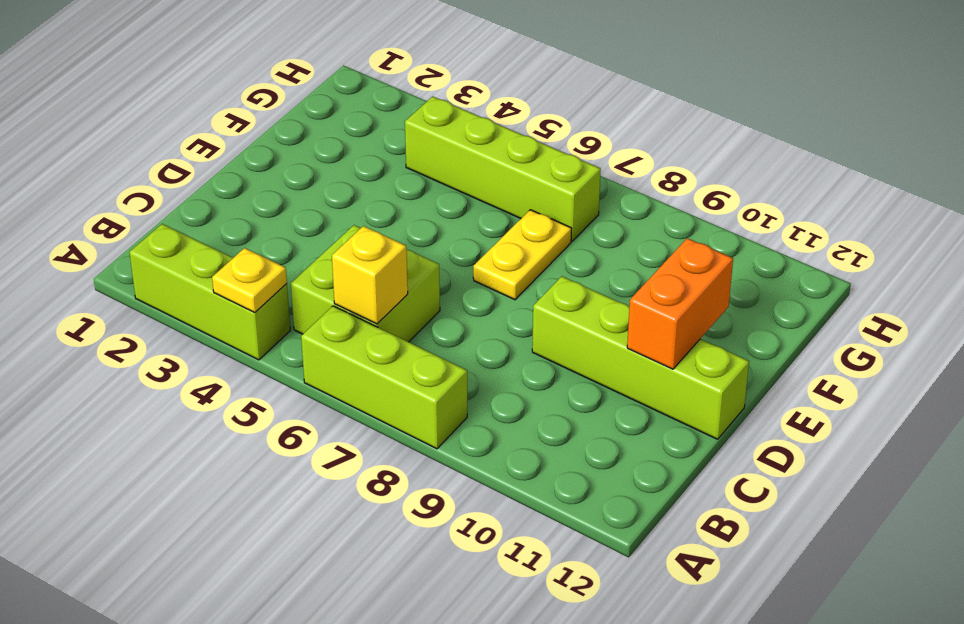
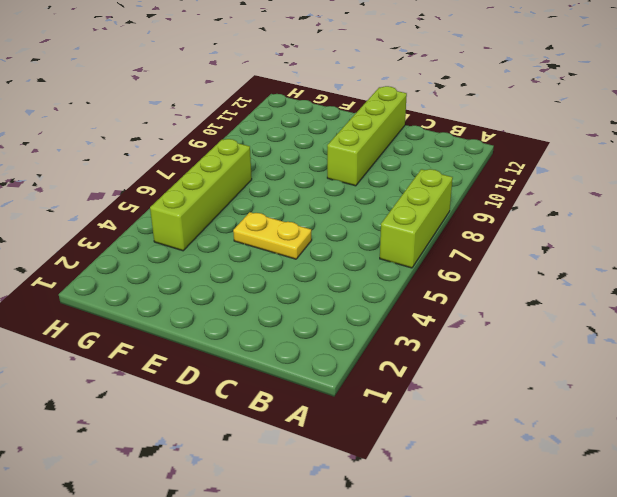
yellow 1x2 plate [233,212,312,259] -> yellow 1x2 plate moved to [473,210,572,300]
none -> lime 1x3 brick [129,224,290,360]
none -> lime 2x2 brick [291,225,440,342]

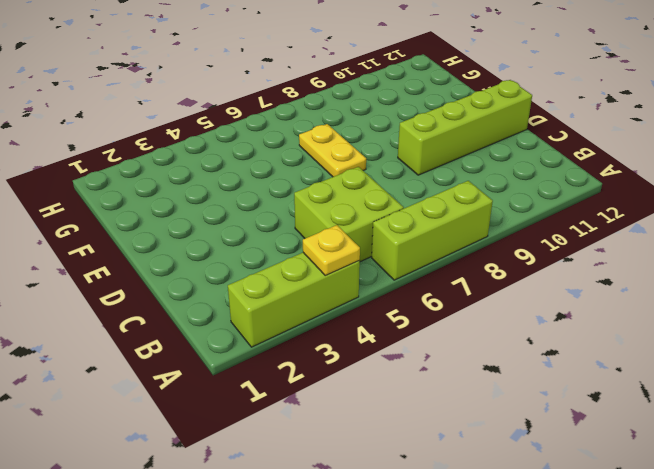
none -> lime 1x4 brick [405,96,601,241]
none -> yellow 1x1 brick [332,226,408,324]

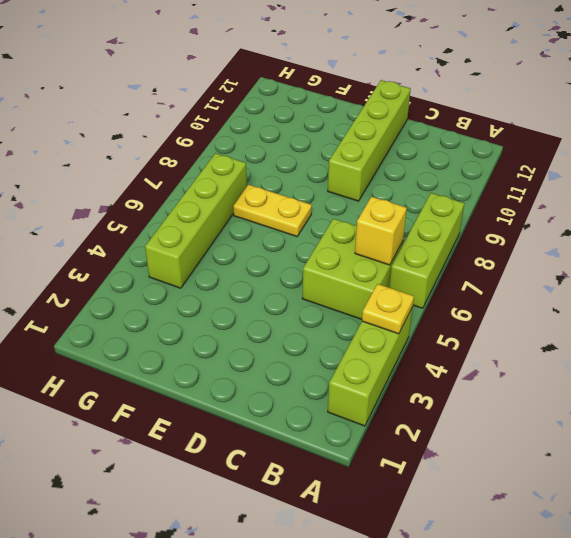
none -> orange 1x2 brick [627,238,733,369]

